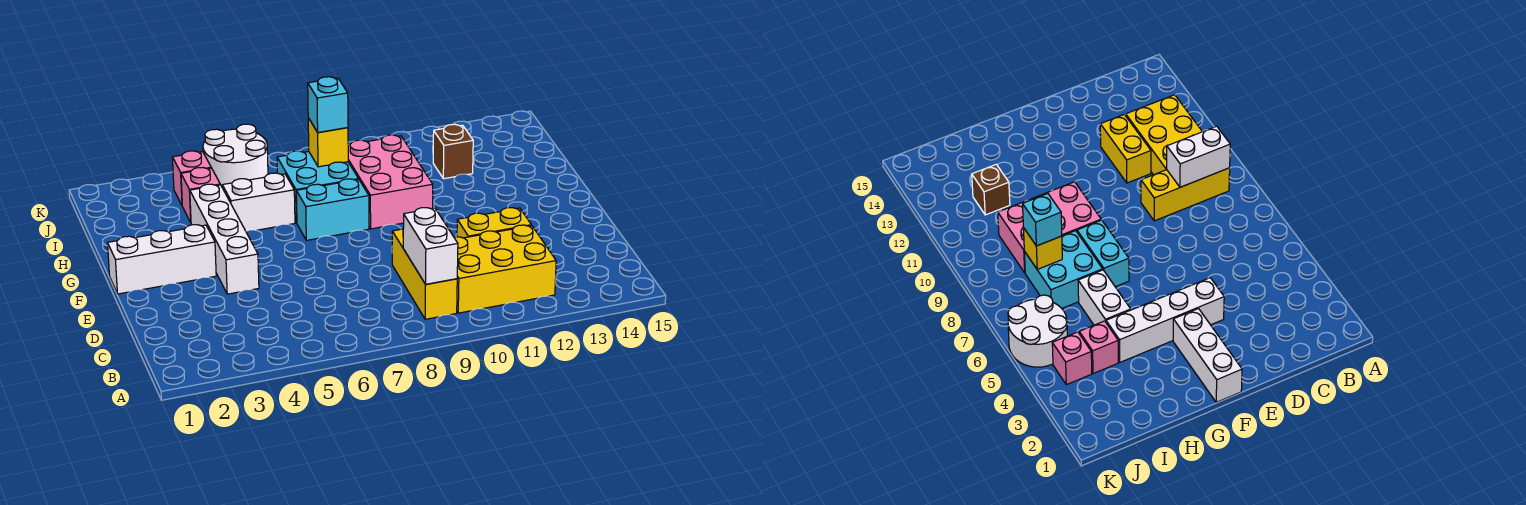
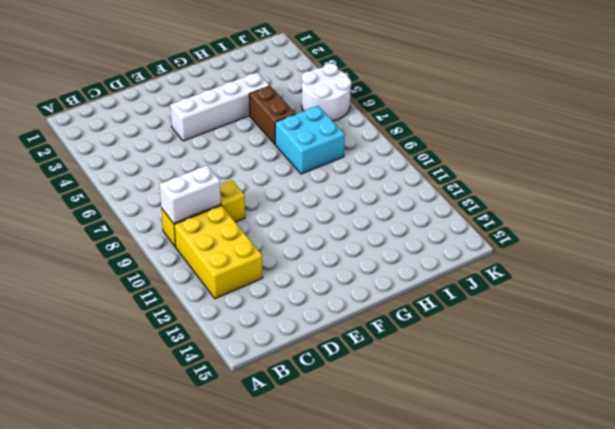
brown 1x2 brick [249,86,295,144] -> white 1x2 brick [222,173,295,231]
none -> yellow 1x2 brick [457,208,531,238]
none -> white 1x3 brick [108,225,216,294]
none -> cyan 1x2 brick [296,179,369,240]

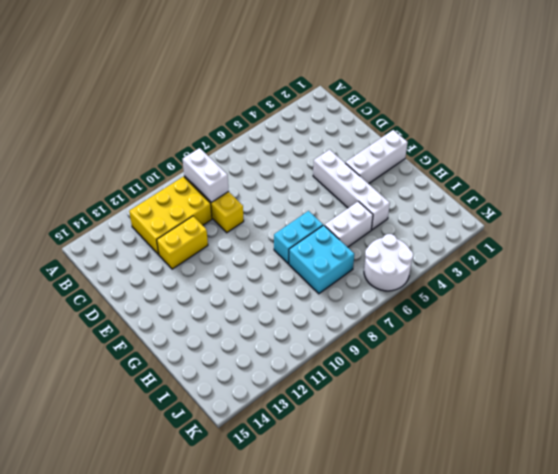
none -> pink 2x3 brick [348,135,433,229]
none -> pink 1x1 brick [181,167,220,222]
none -> brown 1x1 brick [433,124,473,179]

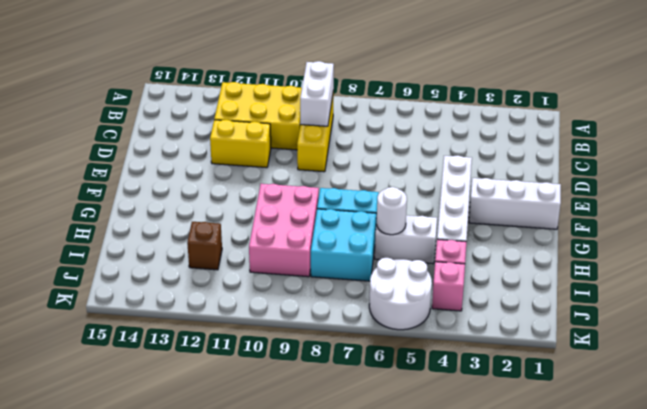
white 1x1 round brick [377,187,407,235] -> none
none -> yellow 1x1 brick [308,118,348,167]
none -> cyan 1x1 brick [308,77,348,132]

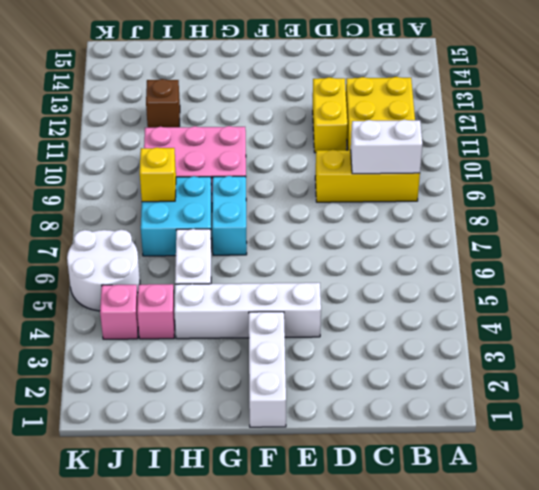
none -> cyan 1x1 brick [308,77,348,132]

